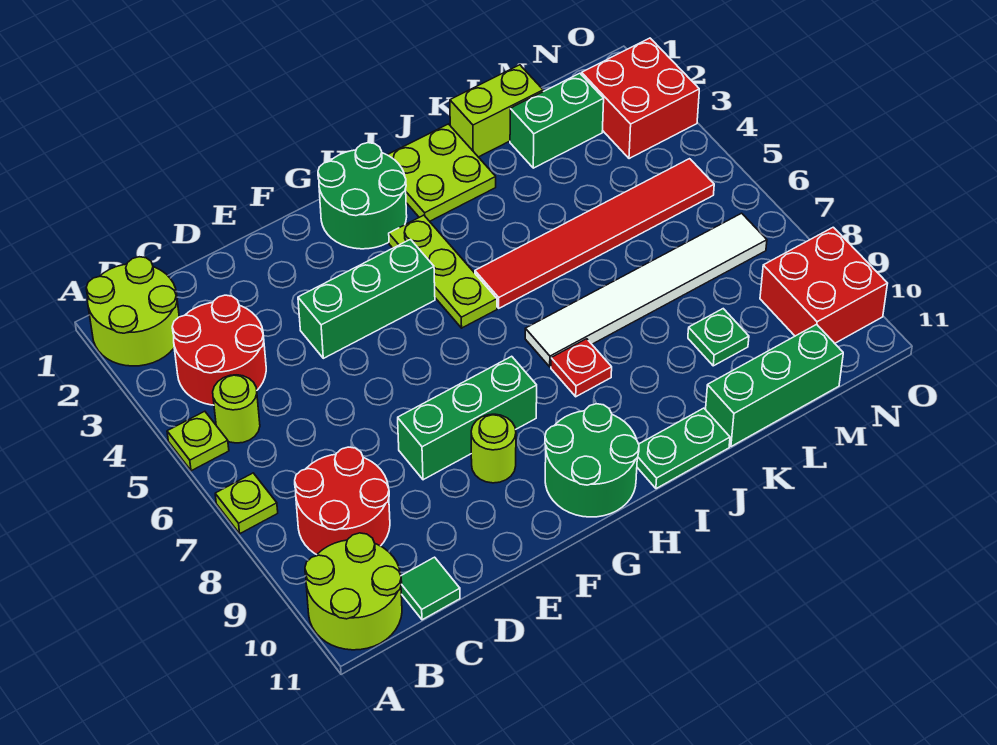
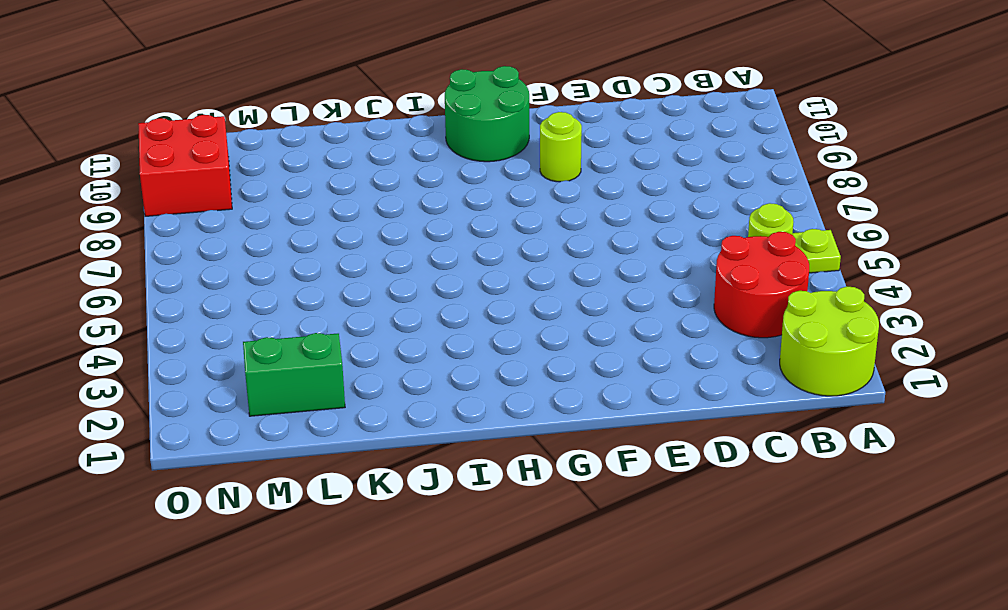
none -> lime 1x1 plate [215,473,278,534]
none -> lime 2x2 round brick [305,533,402,650]
none -> red 2x2 round brick [295,447,390,555]

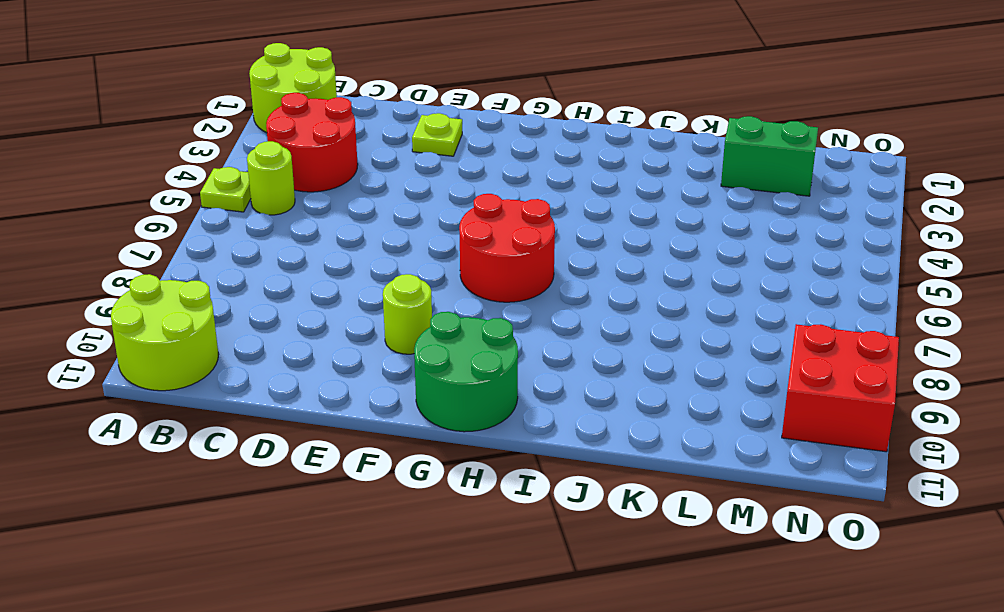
lime 1x1 plate [412,113,462,156] -> lime 1x1 plate moved to [215,473,278,534]
red 2x2 round brick [459,194,555,302] -> red 2x2 round brick moved to [295,447,390,555]
none -> green 1x1 tile [401,557,460,620]
none -> green 1x3 brick [298,239,435,358]
none -> green 1x3 brick [398,356,537,480]

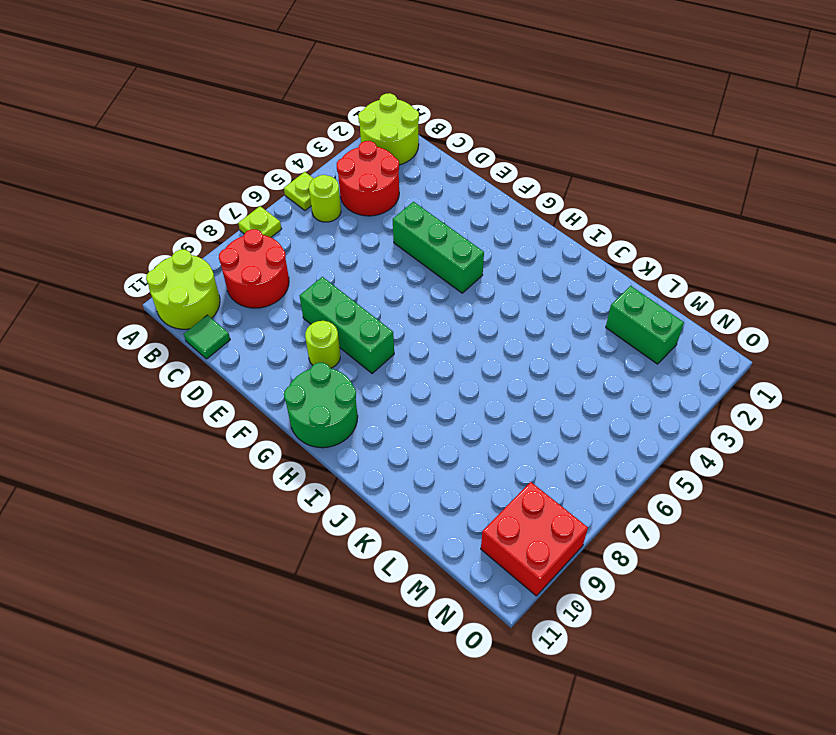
none -> green 2x2 round brick [318,143,407,249]
none -> lime 1x3 plate [389,215,497,328]
none -> lime 2x2 plate [388,124,496,221]

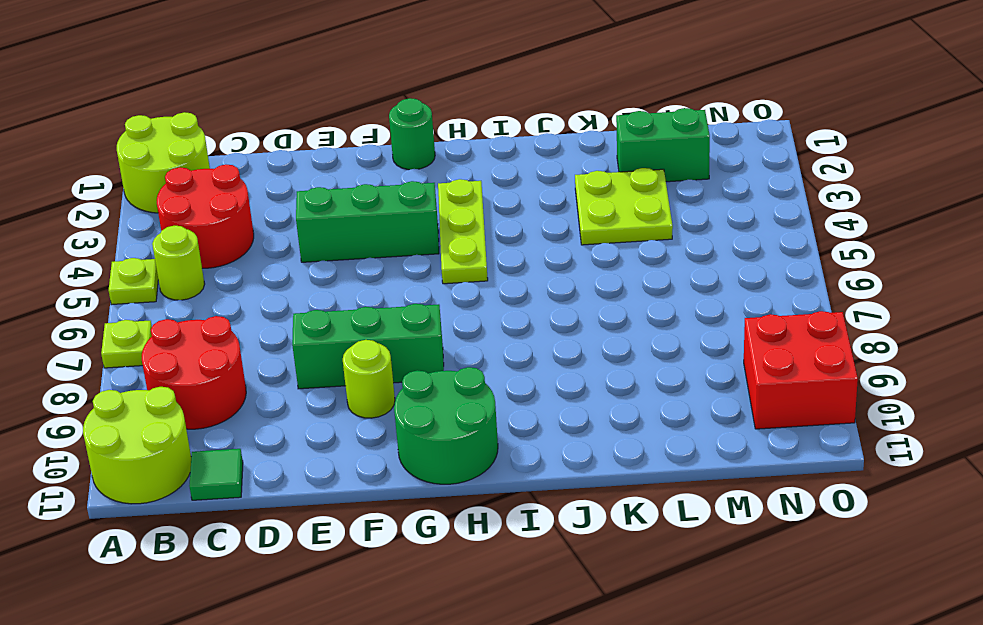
green 1x1 round brick [389,98,435,170] -> green 2x2 round brick [318,143,407,249]
lime 2x2 plate [575,168,673,245] -> lime 2x2 plate moved to [388,124,496,221]
none -> red 1x6 tile [475,159,714,308]
none -> white 1x6 tile [525,213,767,367]
none -> red 1x1 plate [551,339,612,397]

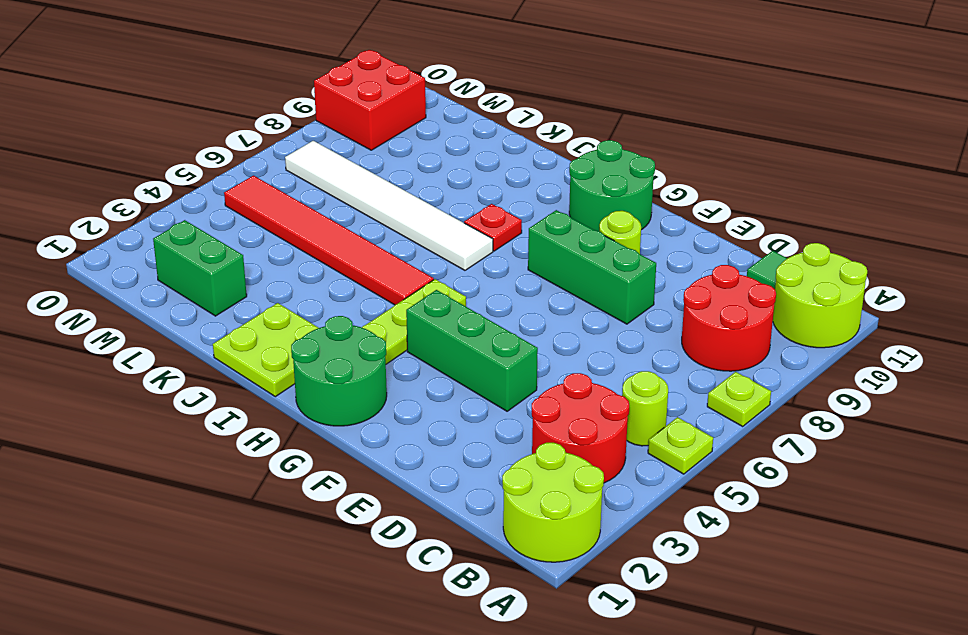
none -> green 1x2 plate [637,408,730,489]
none -> lime 1x2 brick [450,65,543,157]
none -> green 1x3 brick [706,324,843,447]

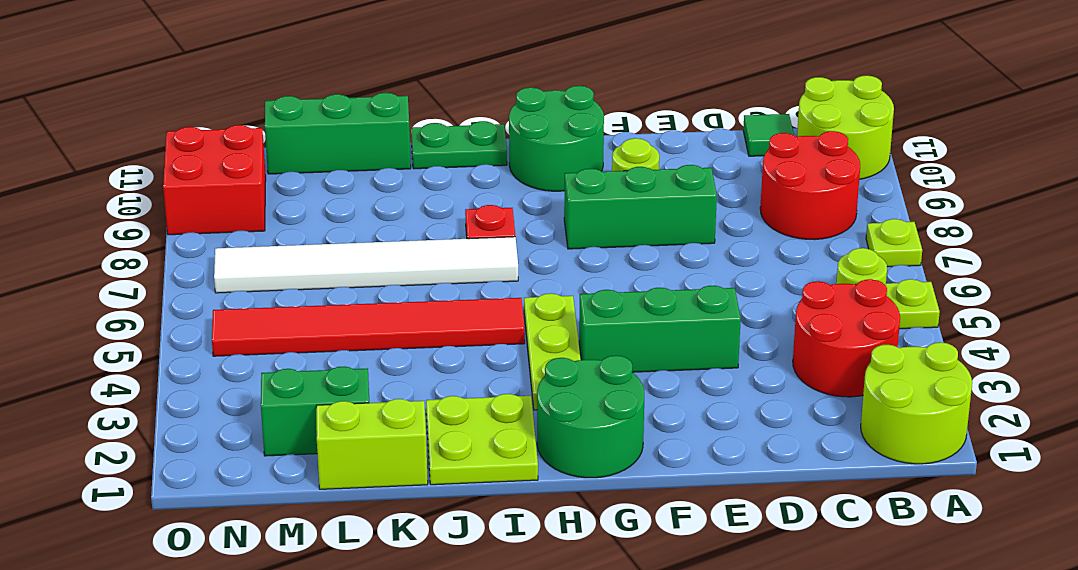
none -> green 1x1 plate [688,309,749,366]
none -> red 2x2 brick [582,38,699,159]

